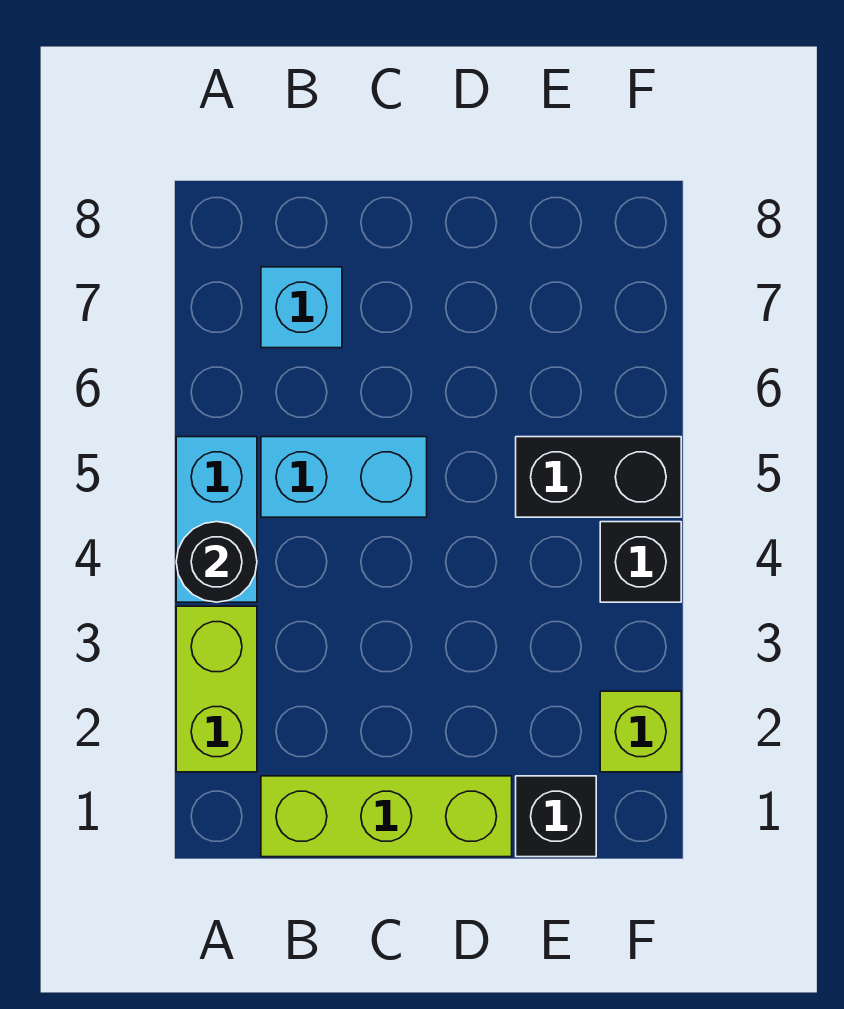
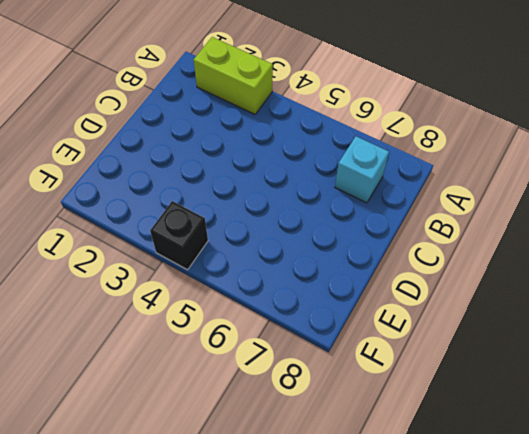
none -> cyan 1x2 brick [176,437,257,602]
none -> lime 1x3 brick [261,776,512,857]

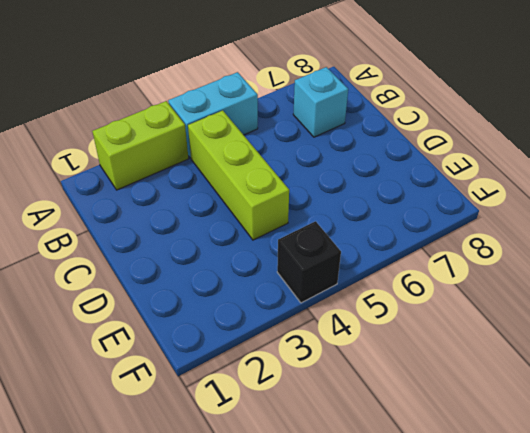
lime 1x3 brick [188,110,289,240] -> lime 1x3 brick moved to [261,776,512,857]
none -> cyan 1x2 brick [261,437,427,517]
none -> black 1x1 brick [516,776,596,857]

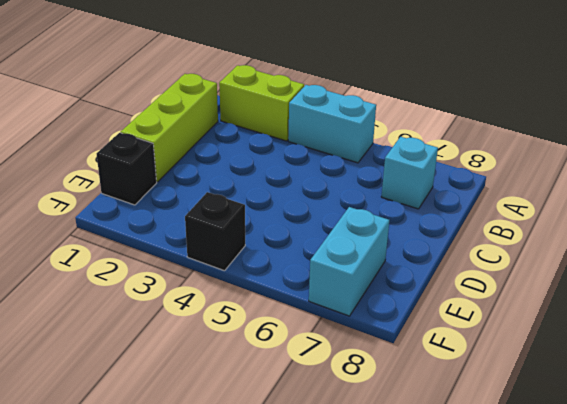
cyan 1x2 brick [309,207,389,316] -> cyan 1x2 brick moved to [261,437,427,517]
none -> black 1x2 brick [516,437,681,517]
none -> lime 1x1 brick [600,691,681,772]

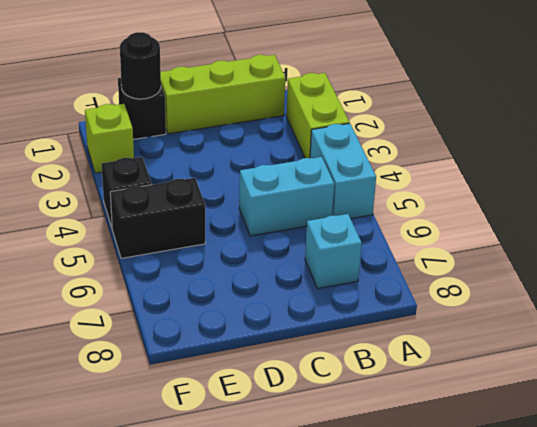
black 1x1 round brick [120,32,161,99] -> black 1x1 round brick moved to [176,522,257,602]

